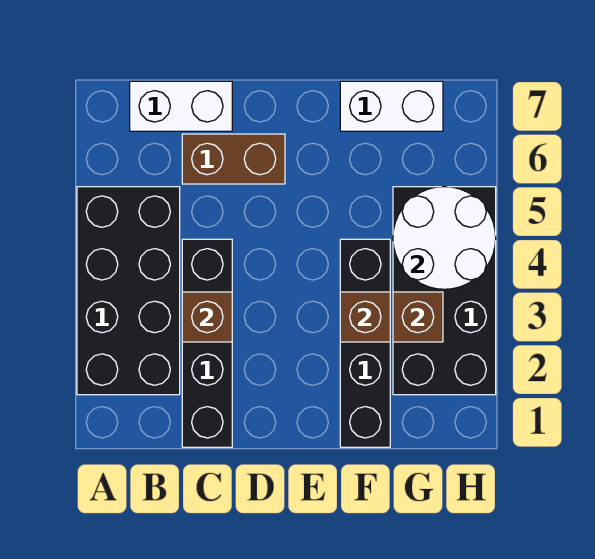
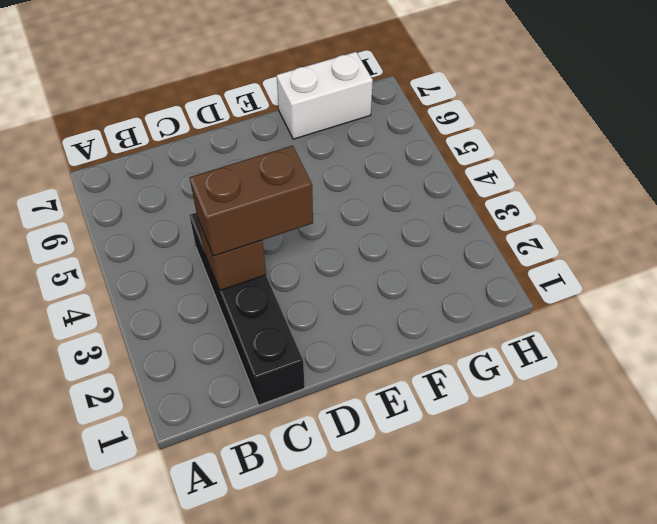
brown 1x2 brick [190,145,313,256] -> brown 1x2 brick moved to [182,134,285,184]
none -> black 2x4 brick [77,187,180,395]
none -> white 1x2 brick [130,81,232,131]

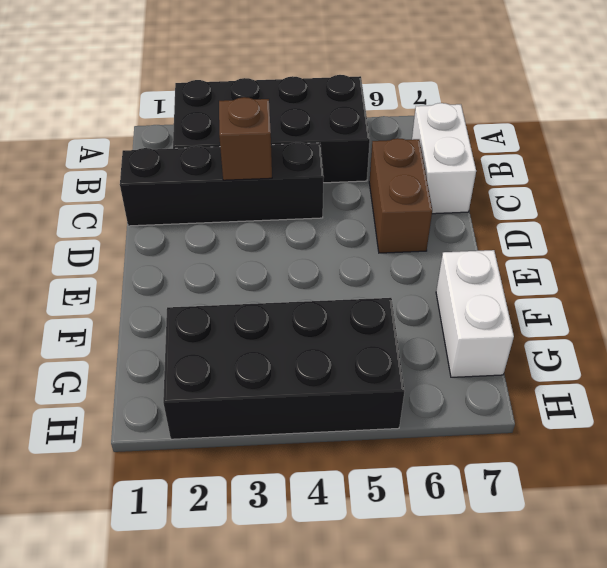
none -> black 1x4 brick [340,239,390,447]
none -> brown 1x1 brick [340,292,390,342]

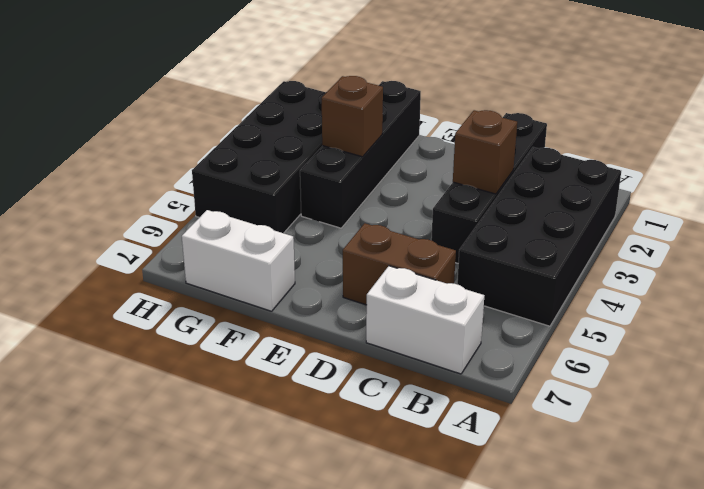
none -> brown 1x1 brick [393,292,443,342]
none -> white 2x2 round brick [393,187,496,289]

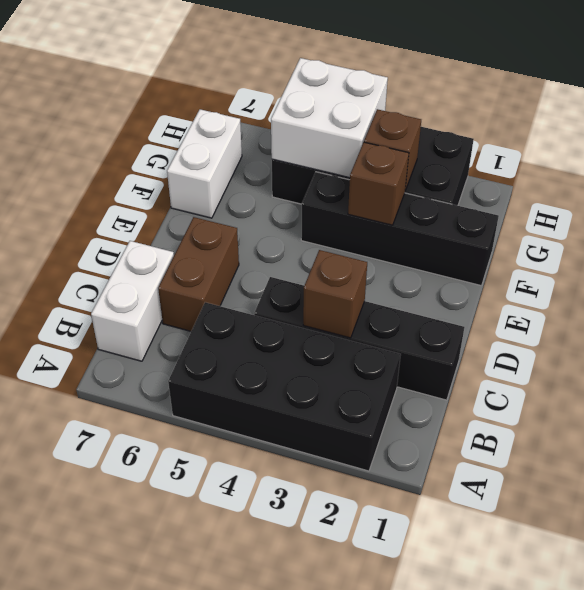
white 2x2 brick [271,58,388,178] -> white 2x2 round brick [393,187,496,289]

